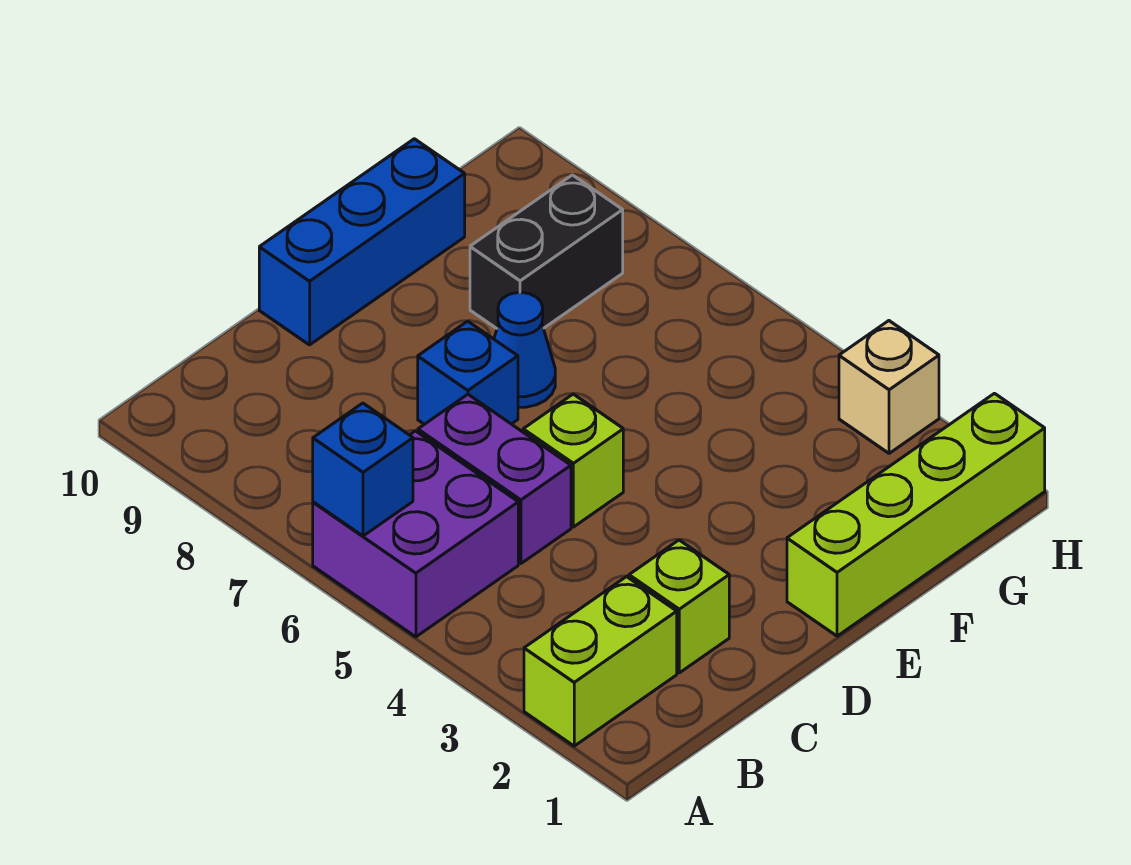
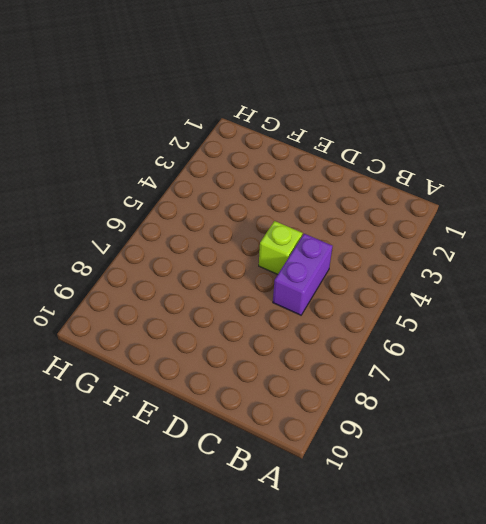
none -> lime 1x2 brick [524,577,677,746]
none -> purple 2x2 brick [313,431,518,637]
none -> lime 1x1 brick [629,540,729,673]

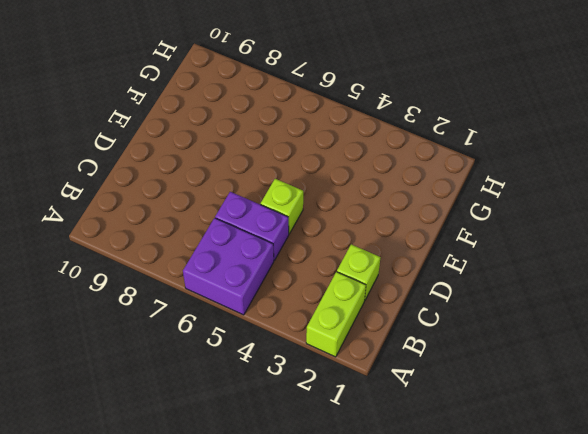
none -> blue 1x1 brick [418,321,518,424]
none -> blue 1x3 brick [259,139,465,345]
none -> lime 1x4 brick [787,393,1045,636]

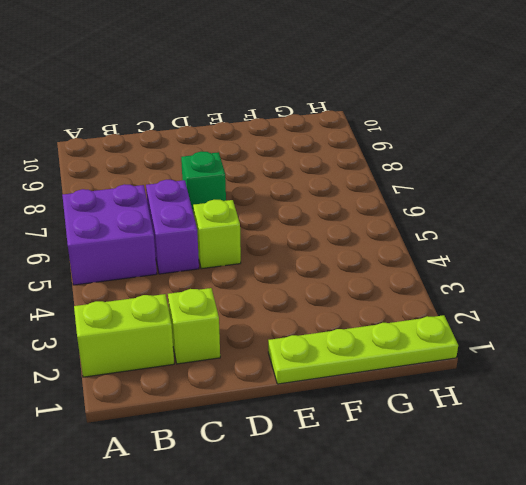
green 1x1 brick [181,151,226,214] -> blue 1x1 brick [418,321,518,424]
lime 1x4 plate [268,315,458,384] -> lime 1x4 brick [787,393,1045,636]
none -> blue 1x3 brick [259,139,465,345]
none -> blue 1x1 cone [494,293,555,407]
none -> black 1x2 brick [470,175,623,328]

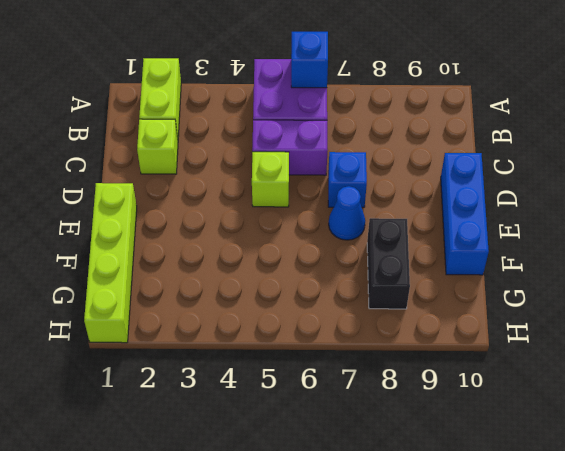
none -> tan 1x1 brick [839,321,939,453]

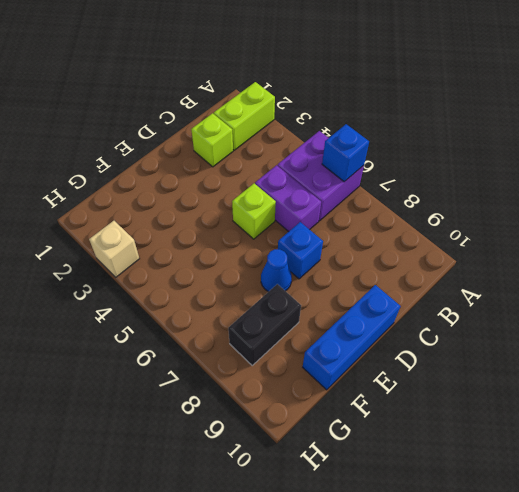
none -> lime 1x4 brick [787,393,1045,636]

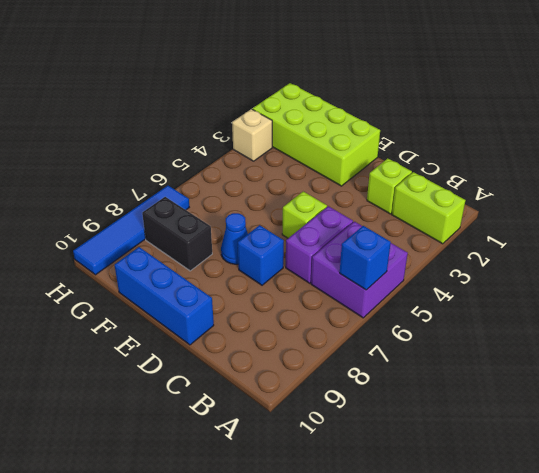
lime 2x4 brick [252,83,380,186] -> lime 1x4 brick [787,393,1045,636]
blue 1x4 tile [73,186,189,275] -> none

